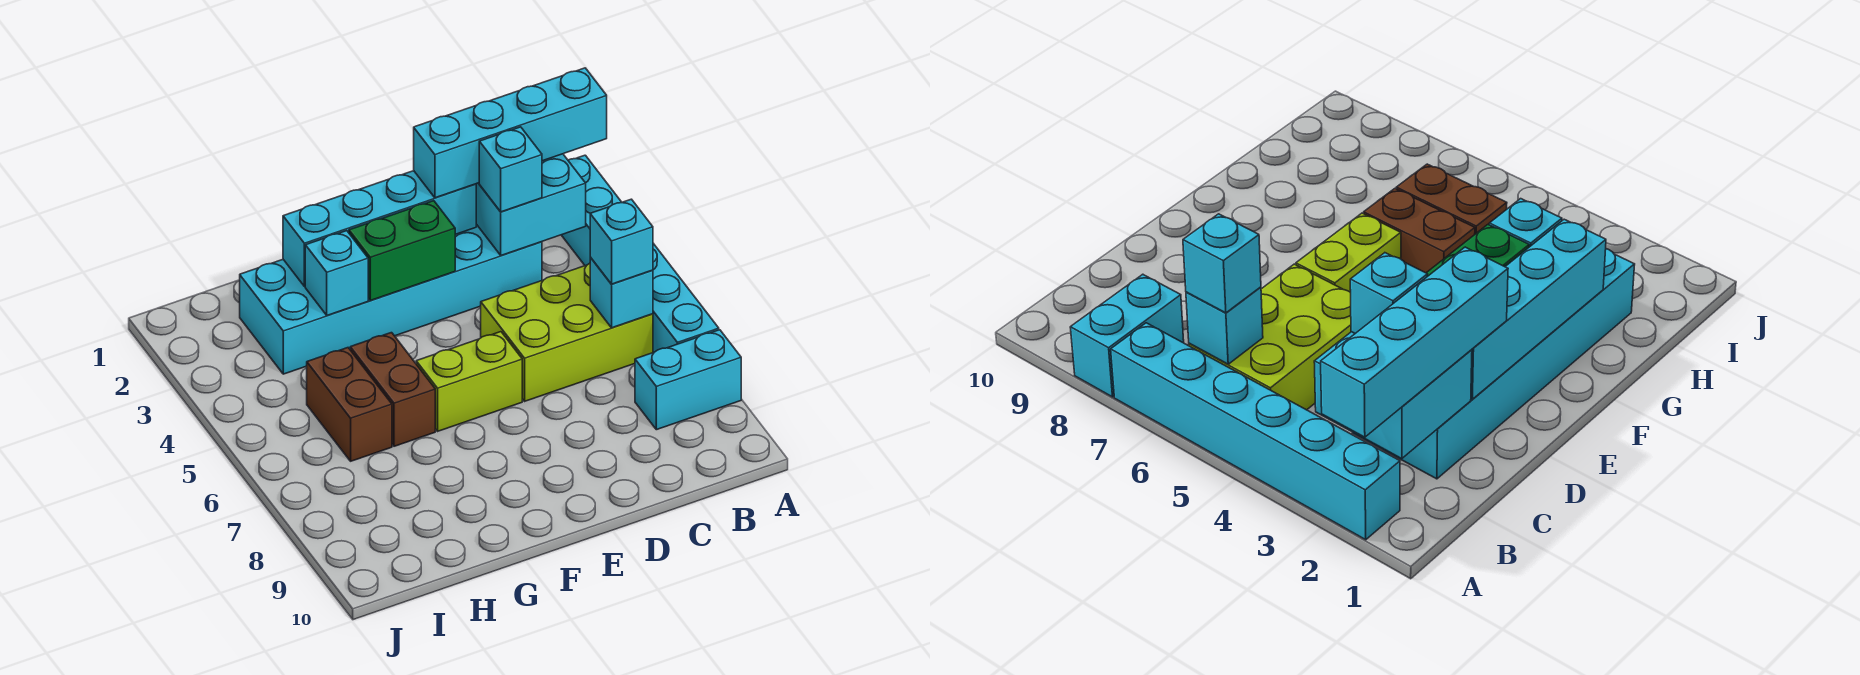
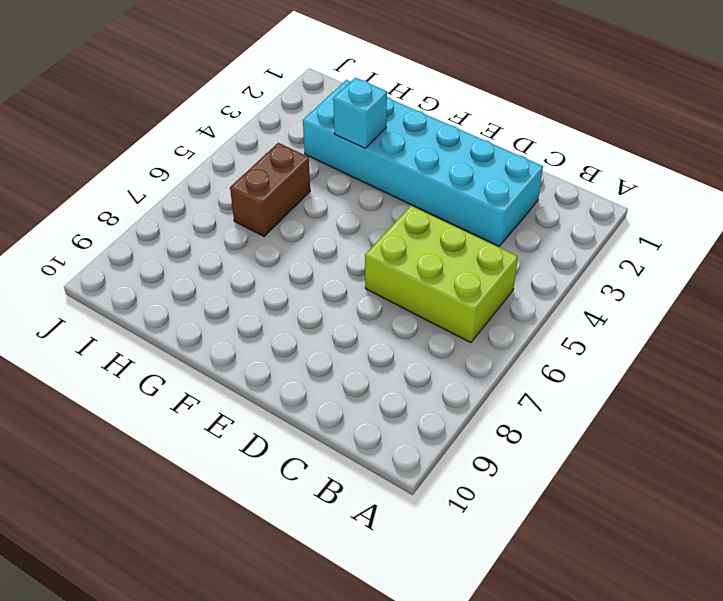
none -> cyan 1x6 brick [562,155,719,353]
none -> cyan 1x2 brick [635,330,741,430]
none -> lime 1x2 brick [416,332,522,431]

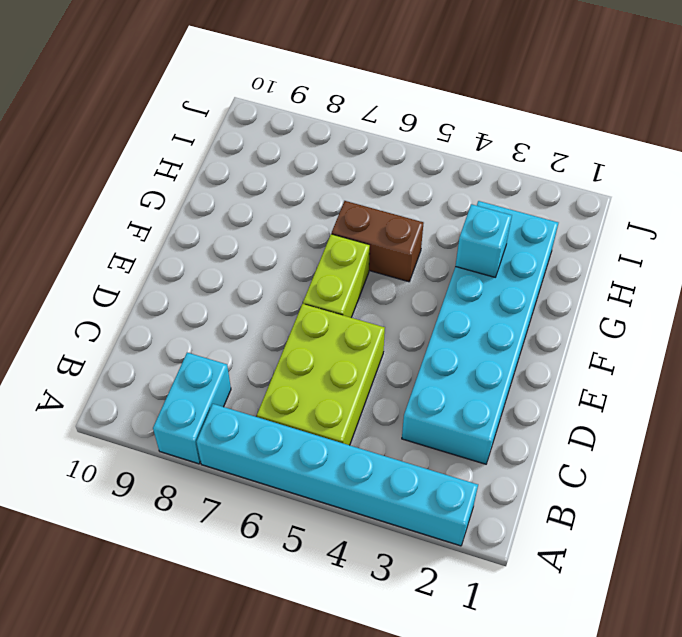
none -> brown 1x2 brick [307,348,392,461]
none -> cyan 2x2 brick [476,154,586,255]
none -> cyan 1x1 brick [590,257,653,328]

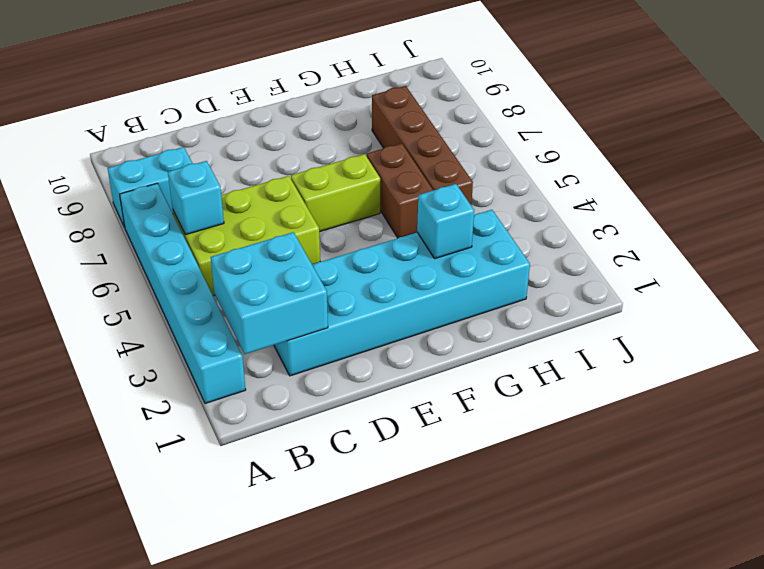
brown 1x4 brick [372,86,473,205] -> brown 1x2 brick [307,348,392,461]
none -> cyan 1x4 brick [283,171,476,286]
none -> green 1x2 brick [349,201,455,301]
none -> cyan 1x4 brick [414,68,607,198]

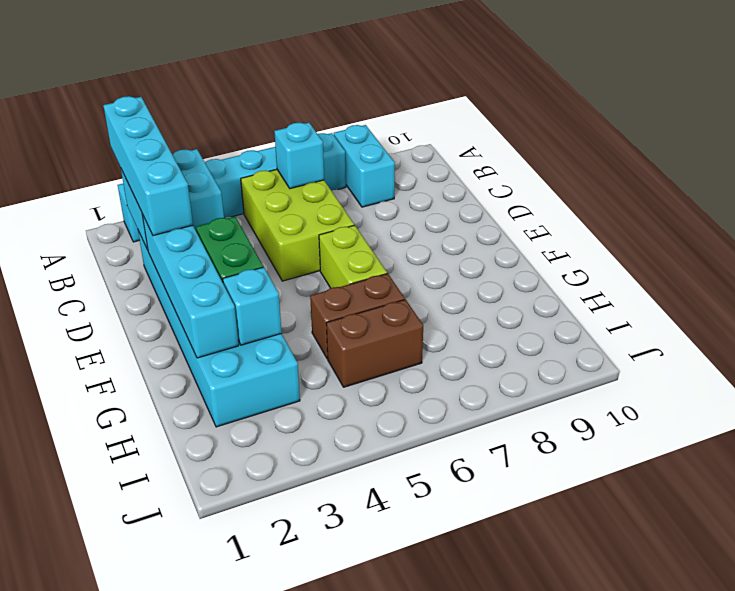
none -> cyan 1x1 brick [590,199,653,284]
none -> cyan 1x1 brick [479,127,542,212]

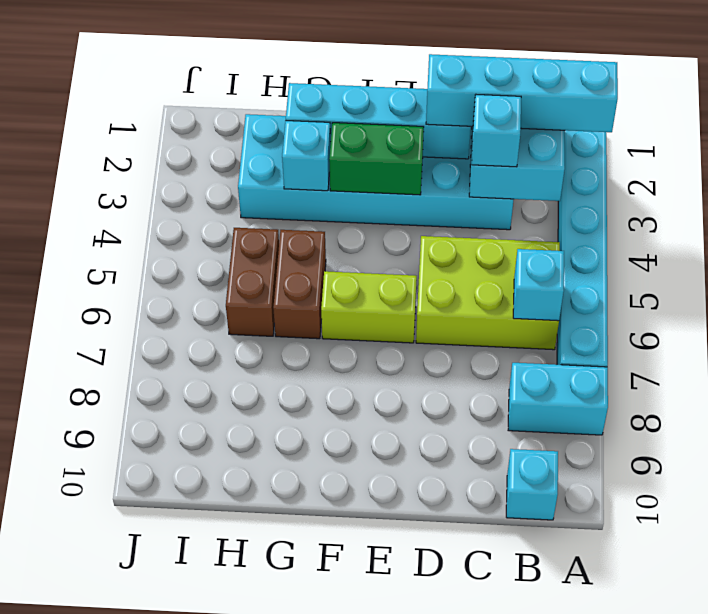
cyan 1x1 brick [506,449,558,520] -> cyan 1x1 brick moved to [590,199,653,284]

